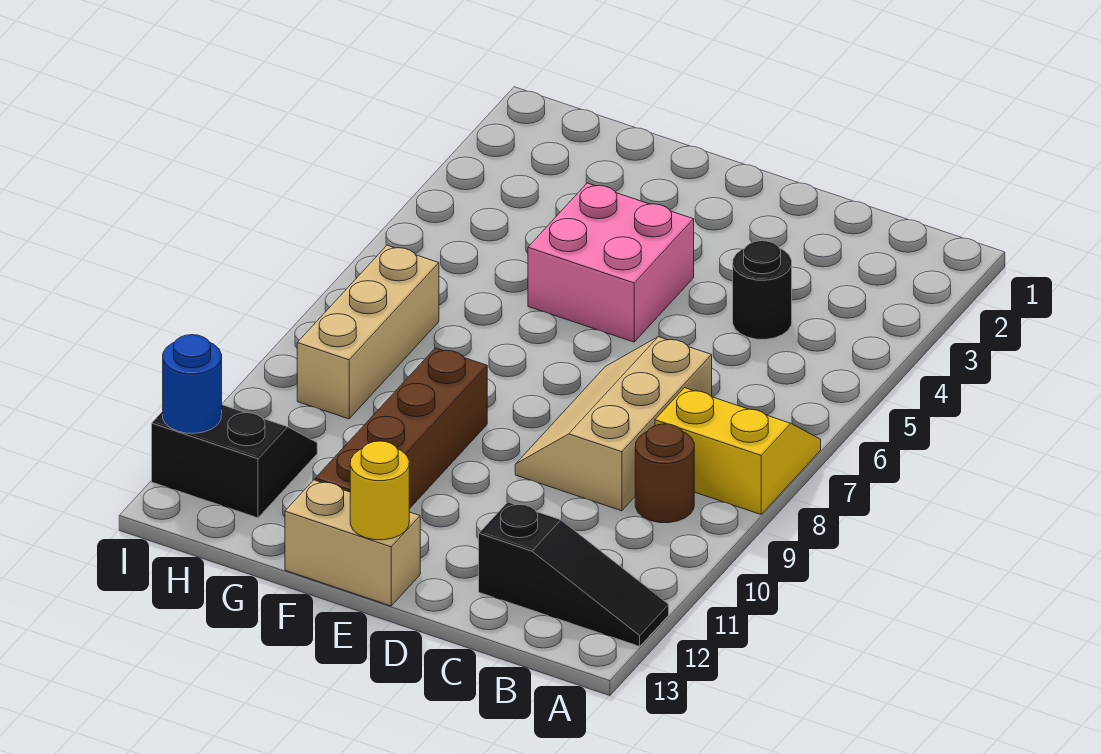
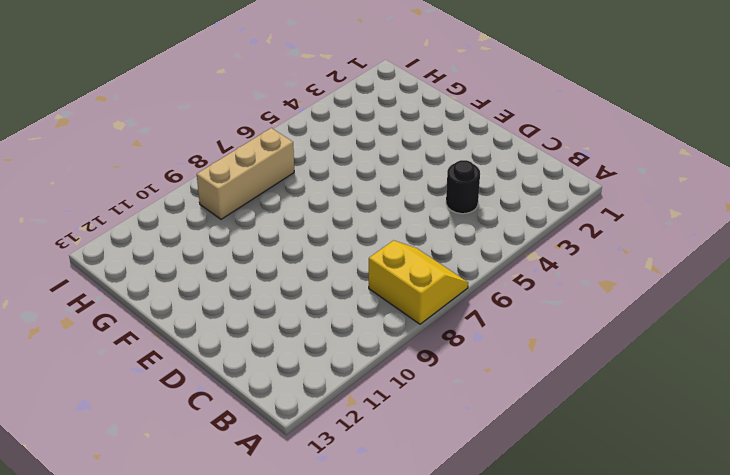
none -> black 1x3 slope [479,502,669,646]
none -> brown 1x1 round brick [635,424,694,523]
none -> tan 2x3 slope [515,337,712,511]

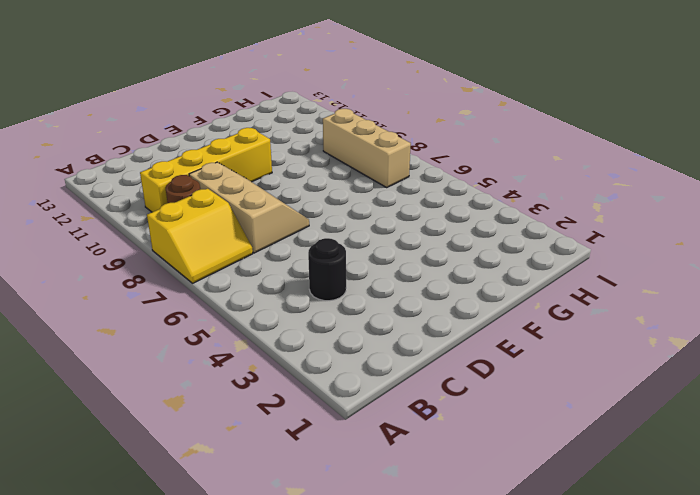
yellow 1x4 brick [140,128,272,212] -> none
none -> black 1x3 slope [479,502,669,646]
none -> pink 2x2 brick [528,183,694,342]
none -> tan 1x2 brick [285,480,420,606]

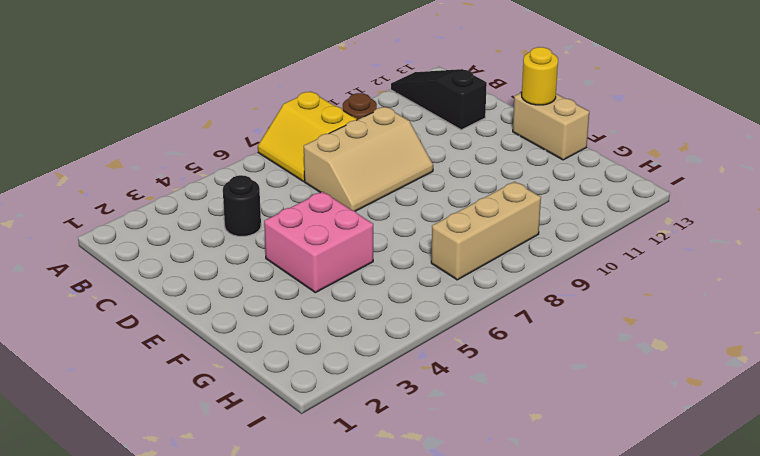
none -> brown 1x4 brick [315,348,487,509]
none -> black 2x2 slope [152,405,317,518]
none -> blue 1x1 round brick [163,335,222,433]

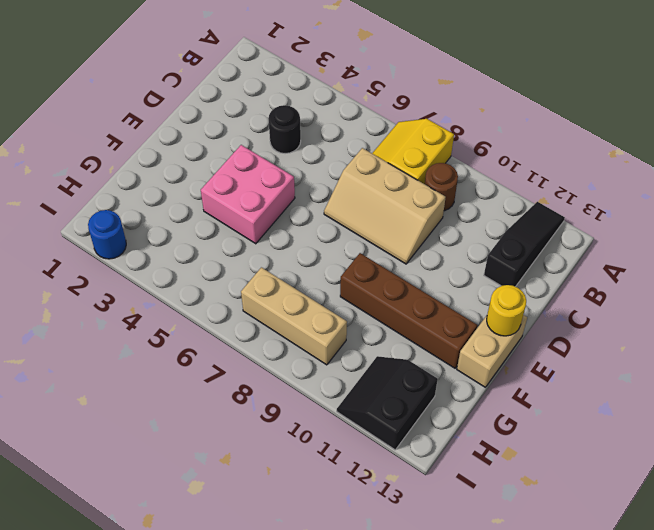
blue 1x1 round brick [88,210,126,259] -> blue 1x1 round brick moved to [163,335,222,433]

